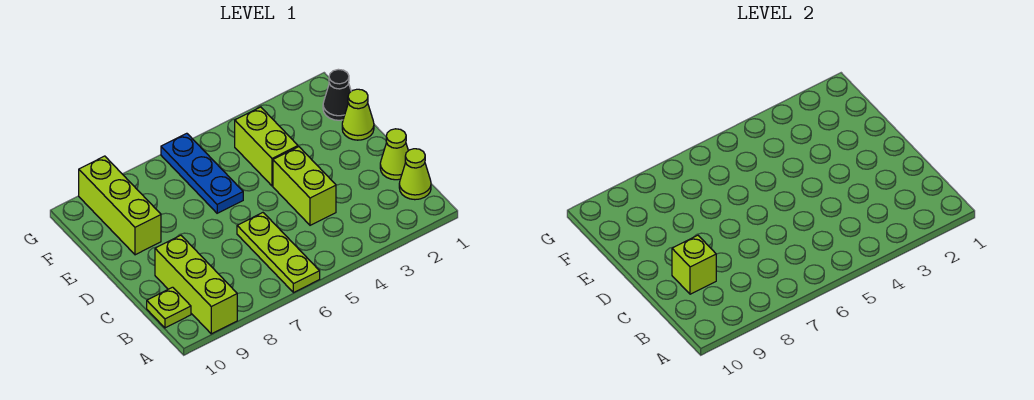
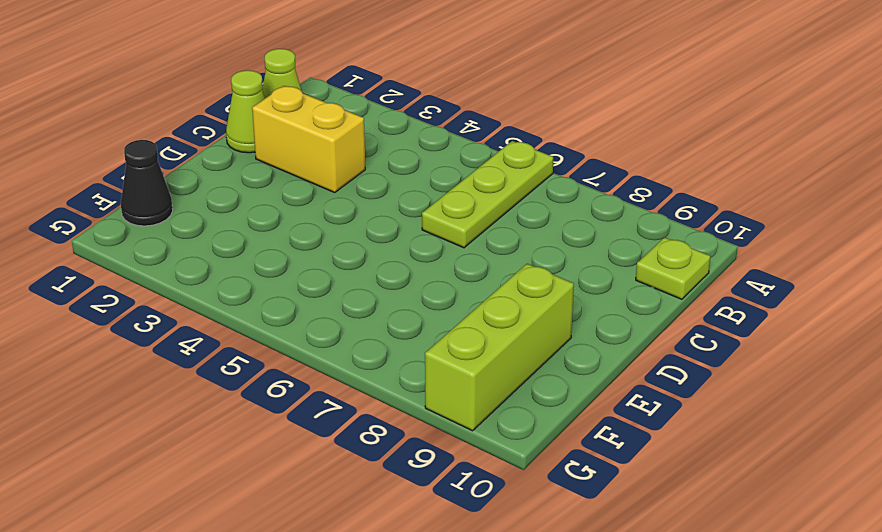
yellow 1x2 brick [252,86,365,192] -> none
none -> lime 1x3 brick [155,235,237,334]
none -> lime 1x2 brick [273,147,336,225]
none -> lime 1x1 cone [342,89,374,140]

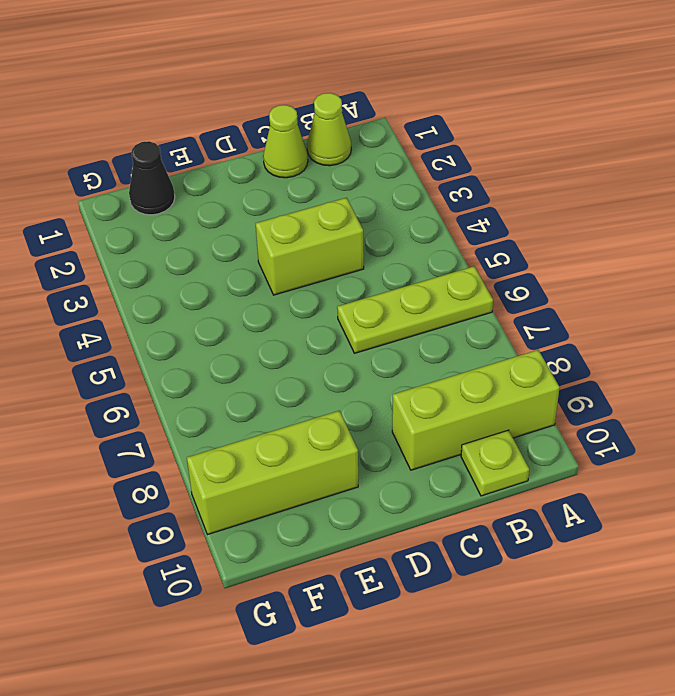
none -> lime 1x1 cone [342,89,374,140]
none -> lime 1x2 brick [235,107,298,186]
none -> blue 1x3 plate [161,133,243,213]

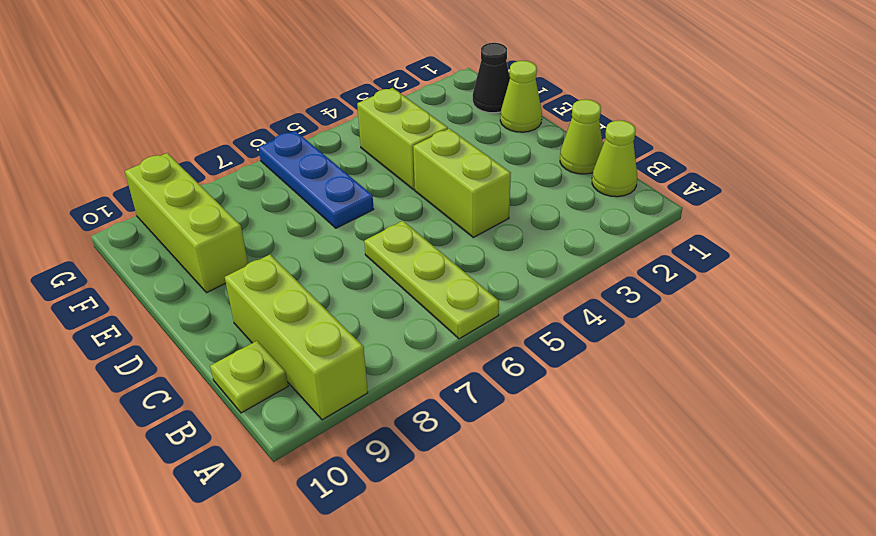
none -> lime 1x1 brick [672,235,716,294]

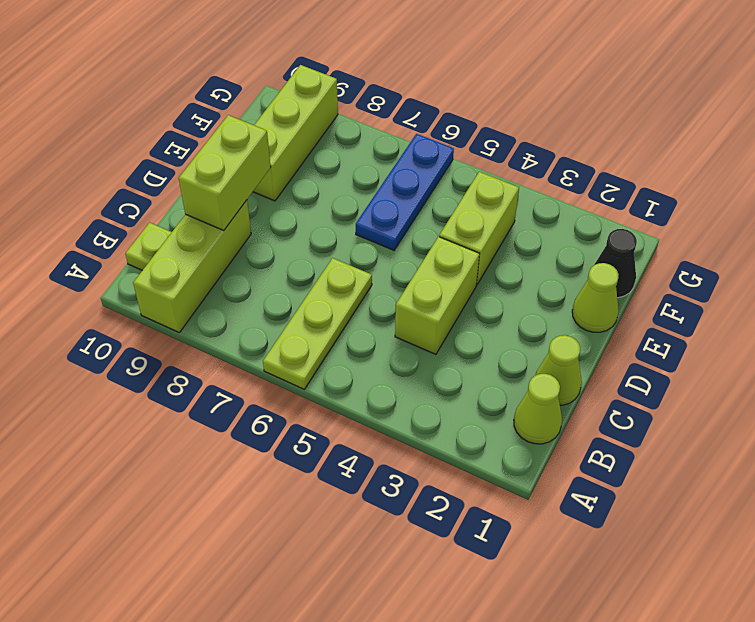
lime 1x2 brick [179,115,271,230] -> lime 1x1 brick [672,235,716,294]

